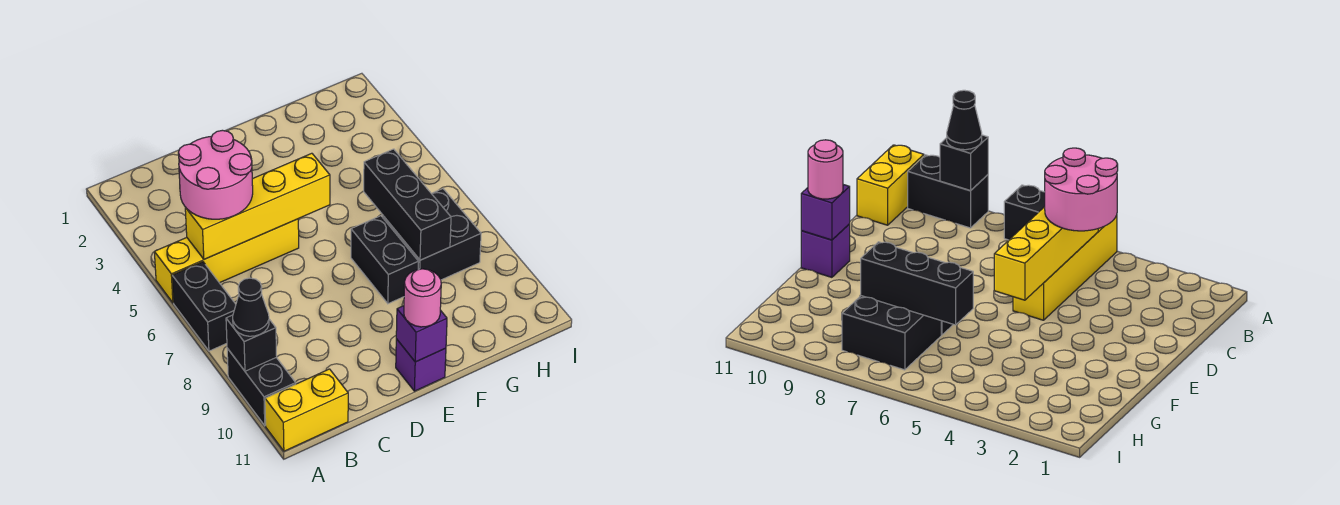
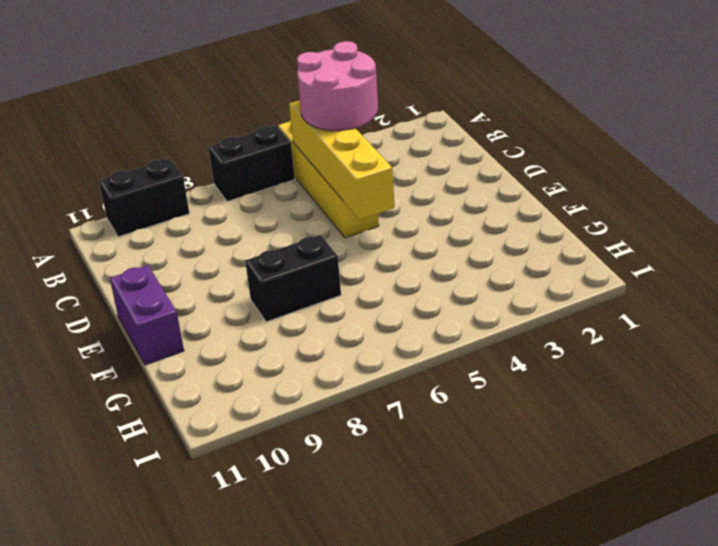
purple 1x2 brick [110,265,184,365] -> purple 1x1 brick [396,339,446,391]
none -> yellow 1x2 brick [265,369,348,451]
none -> black 2x2 brick [382,189,481,280]
none -> black 1x1 brick [226,315,277,371]

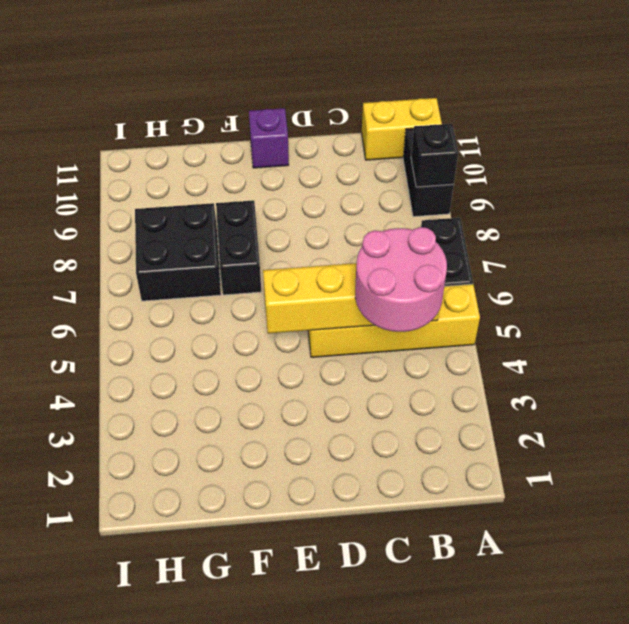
none -> purple 1x1 brick [396,306,447,362]
none -> black 1x3 brick [364,149,451,260]
none -> black 1x1 cone [233,278,269,336]

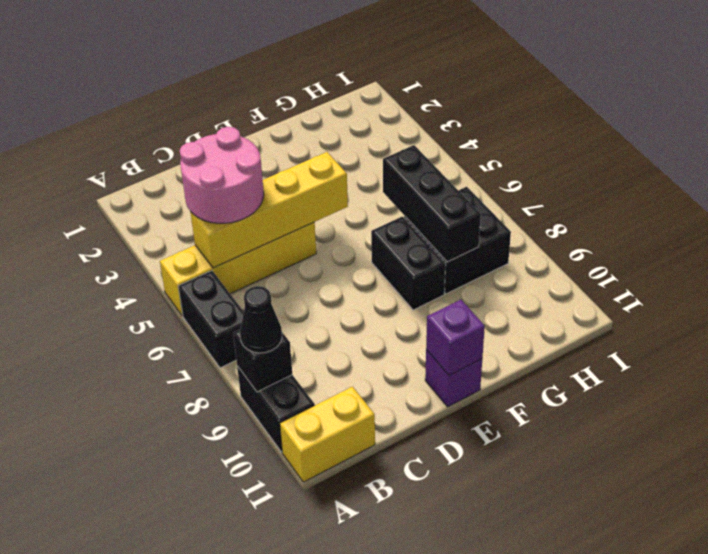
none -> pink 1x1 round brick [404,269,441,327]

